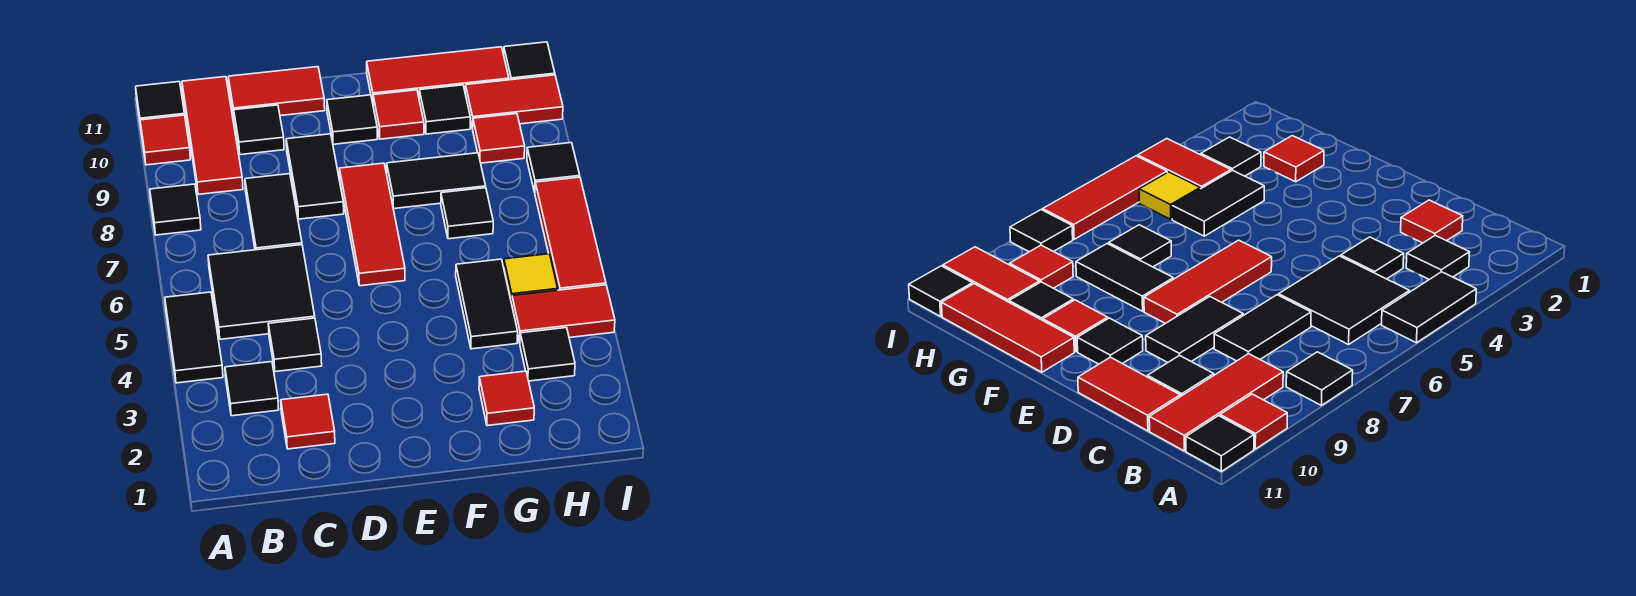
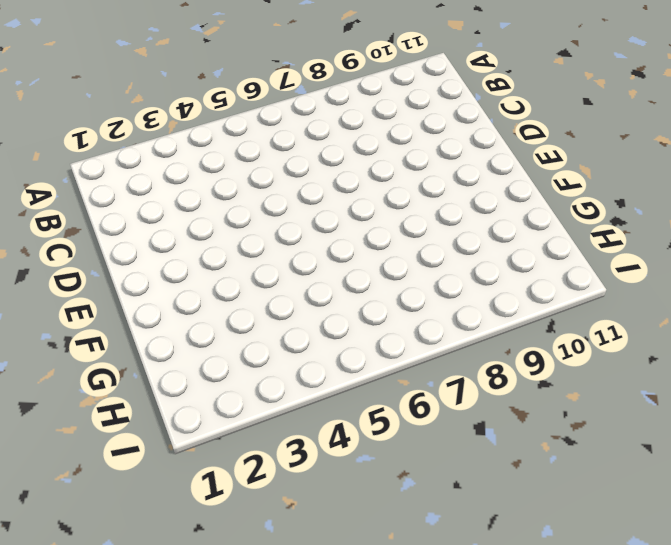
none -> black 1x2 tile [165,292,223,383]
none -> black 1x1 tile [150,184,201,235]
none -> red 1x1 tile [140,115,190,165]
none -> black 1x1 tile [136,82,185,127]

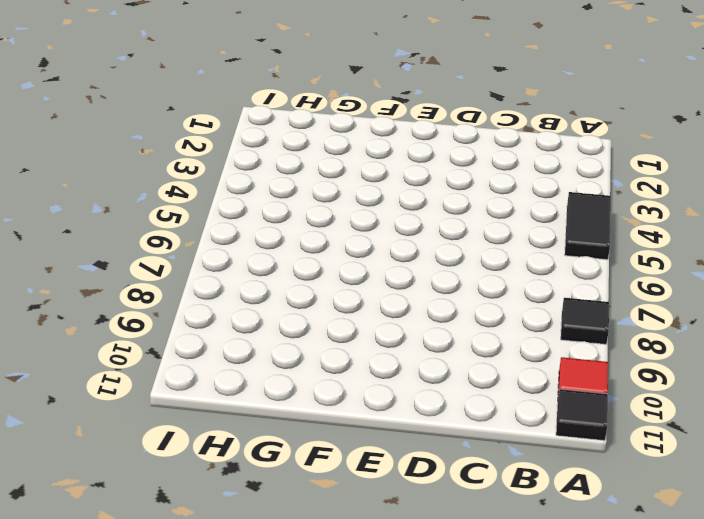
none -> black 1x1 tile [225,362,279,416]
none -> black 2x2 tile [208,245,315,339]
none -> red 1x3 tile [182,77,243,194]
none -> red 1x1 tile [281,394,335,449]

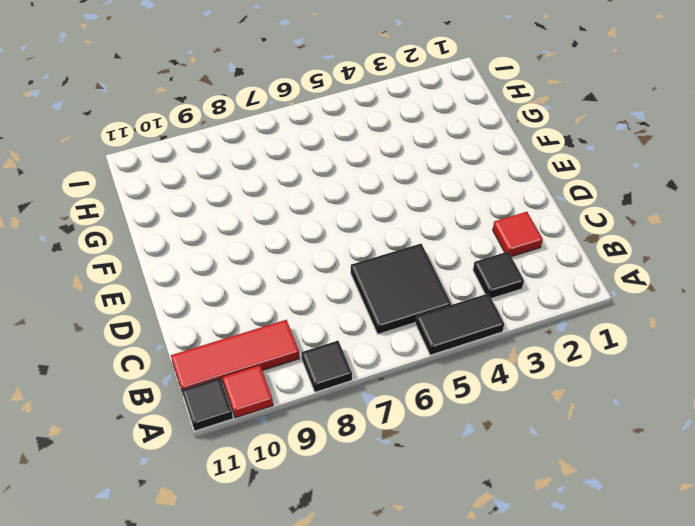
none -> black 1x1 tile [268,318,322,372]
none -> black 1x2 tile [245,174,302,250]
none -> black 1x1 tile [234,105,284,155]
none -> red 1x2 tile [228,67,325,117]

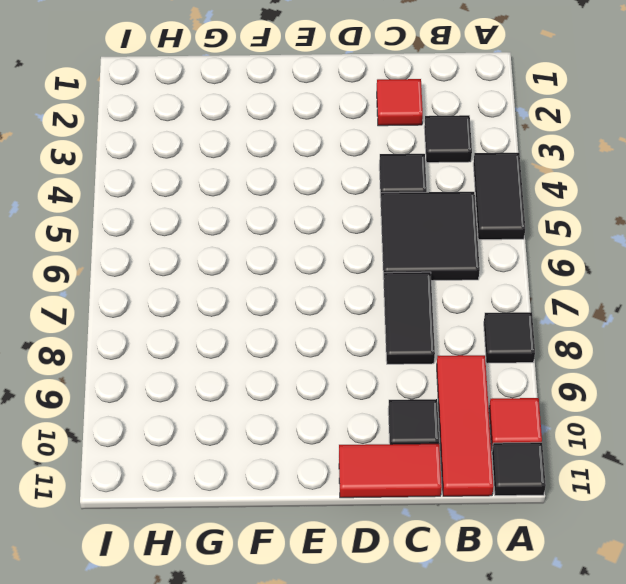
none -> black 1x2 tile [286,134,344,219]
none -> red 1x3 tile [340,163,405,286]
none -> black 1x1 tile [327,95,377,144]
none -> black 1x2 tile [387,153,486,209]

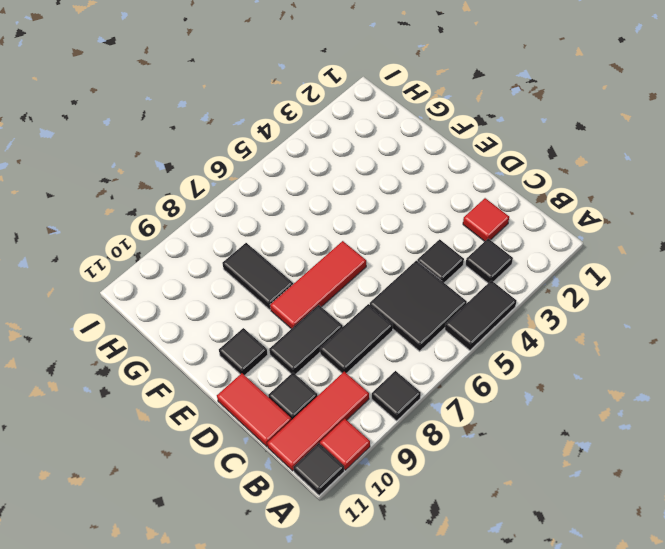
none -> red 1x1 tile [373,90,424,139]
none -> red 1x3 tile [367,47,509,103]
none -> red 1x1 tile [479,371,534,426]
none -> black 1x2 tile [456,259,518,349]

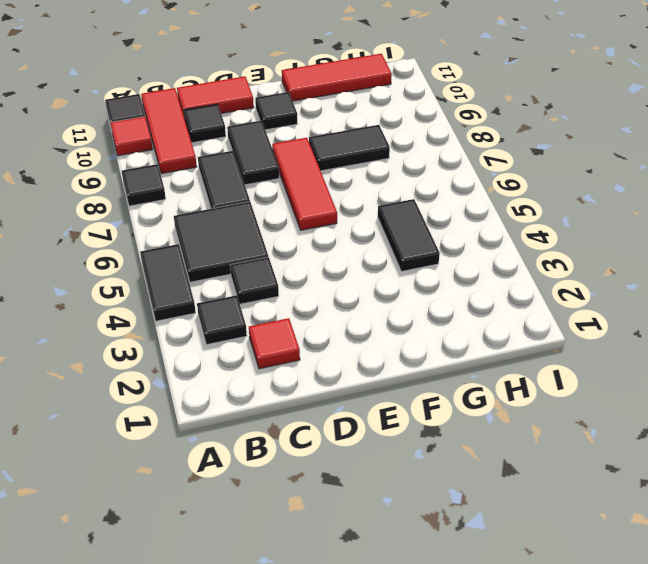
none -> red 1x1 tile [373,90,424,139]
none -> red 1x1 tile [479,371,534,426]
none -> black 1x1 tile [441,188,493,239]
none -> black 1x1 tile [419,85,470,134]

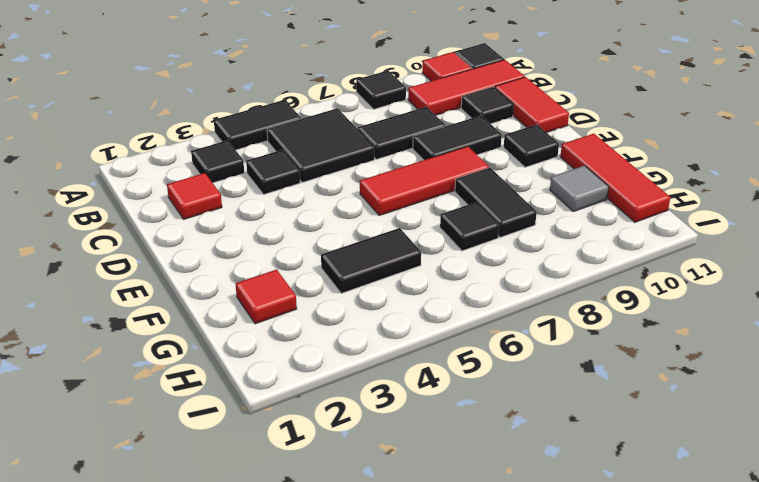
grey 1x1 tile [550,166,609,212] -> black 1x1 tile [419,85,470,134]
none -> red 1x1 tile [373,90,424,139]
none -> black 1x1 tile [520,328,575,381]
none -> red 1x2 tile [512,285,615,343]
none -> yellow 1x1 tile [504,254,558,304]

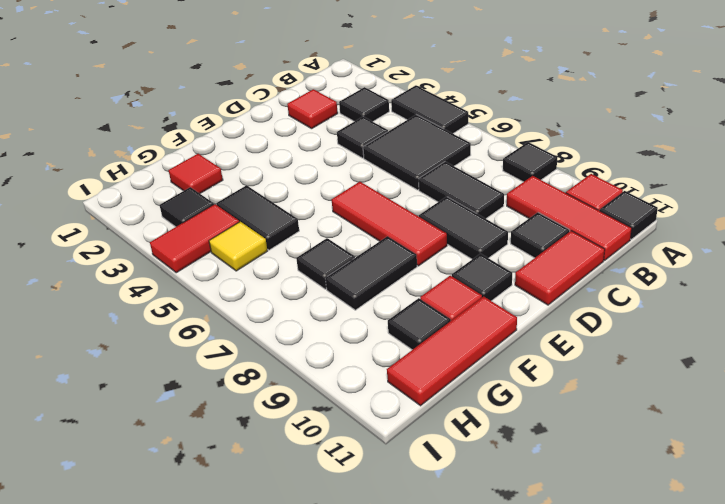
none -> red 1x1 tile [473,114,525,163]
none -> red 1x2 tile [465,75,563,129]
none -> red 1x3 tile [535,177,606,290]
none -> black 1x1 tile [527,143,580,192]

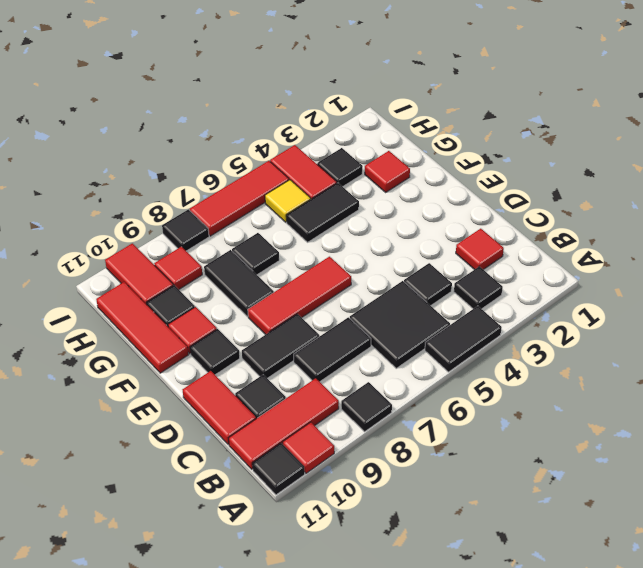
none -> black 1x1 tile [504,42,555,80]

